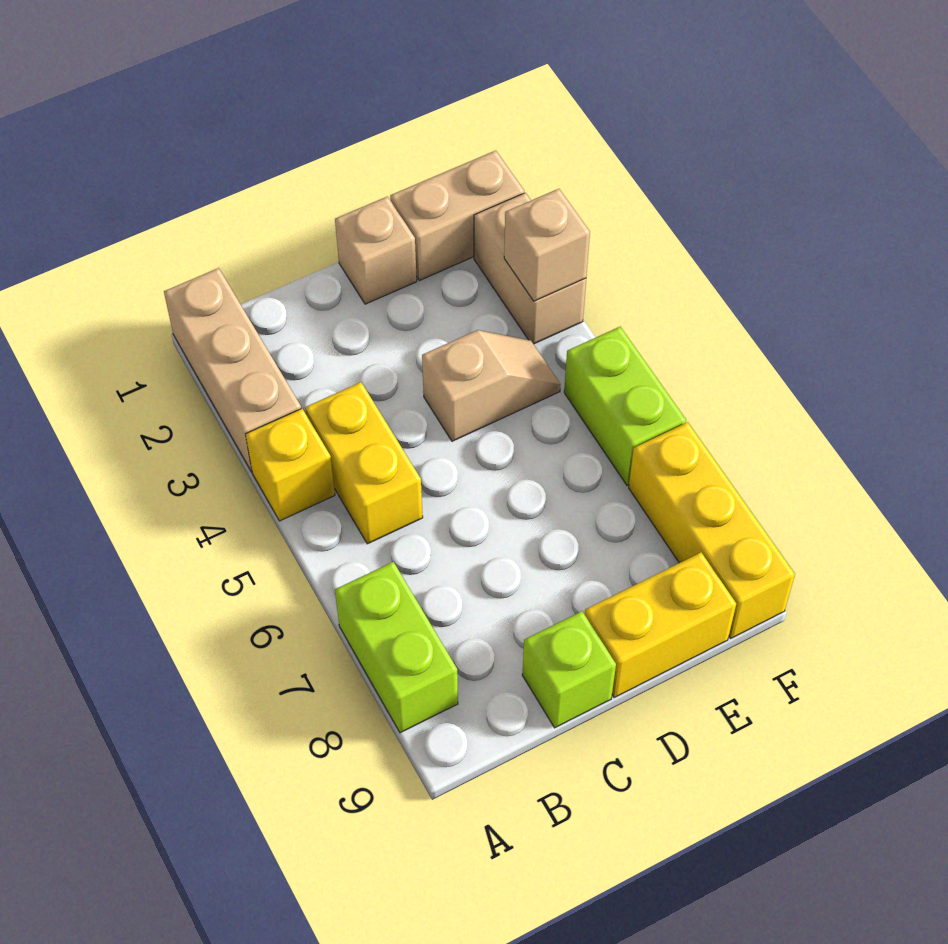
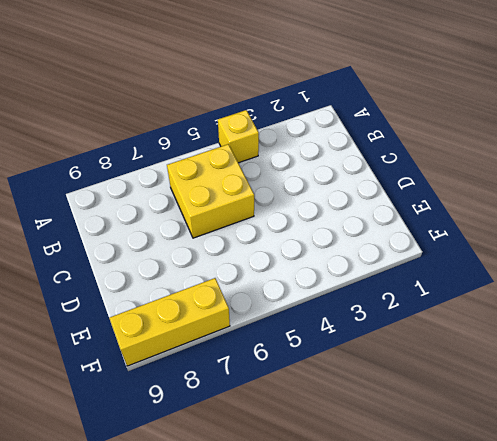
yellow 2x2 brick [167,144,254,238] -> yellow 1x2 brick [305,382,423,544]
none -> tan 1x3 brick [164,268,301,472]
none -> lime 1x2 brick [335,562,458,733]
none -> lime 1x1 brick [522,611,616,728]

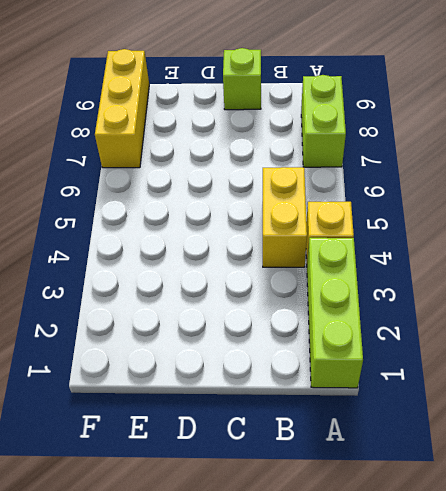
lime 1x3 brick [307,238,363,388] -> tan 1x3 brick [164,268,301,472]
none -> tan 1x1 brick [335,196,417,304]
none -> tan 1x2 slope [422,330,561,441]
none -> yellow 1x2 brick [585,552,736,697]

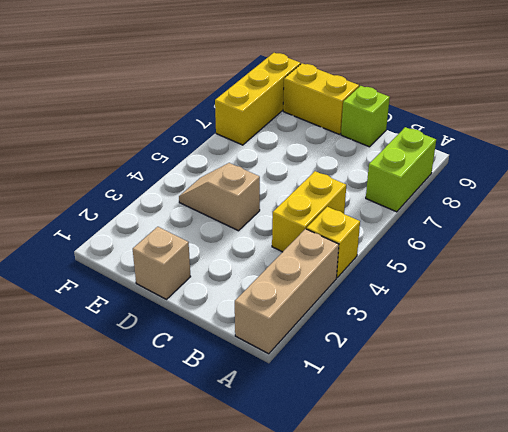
none -> tan 1x2 brick [390,151,524,280]
none -> tan 1x2 brick [474,193,586,344]
none -> lime 1x2 brick [564,327,686,485]

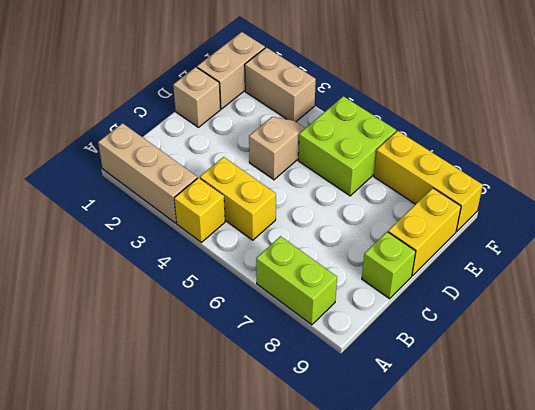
lime 2x2 brick [298,96,396,196] -> lime 1x2 brick [564,327,686,485]
none -> tan 1x1 brick [504,189,590,301]

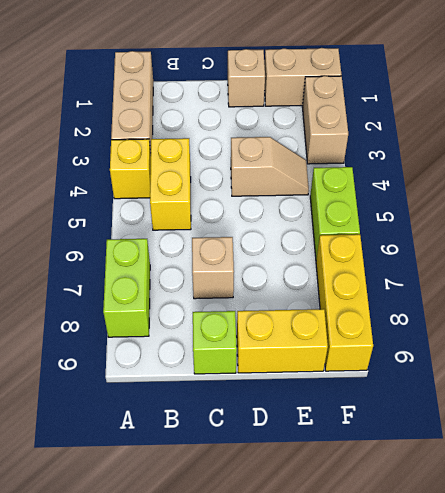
tan 1x1 brick [192,237,234,299] -> tan 1x1 brick moved to [504,189,590,301]

